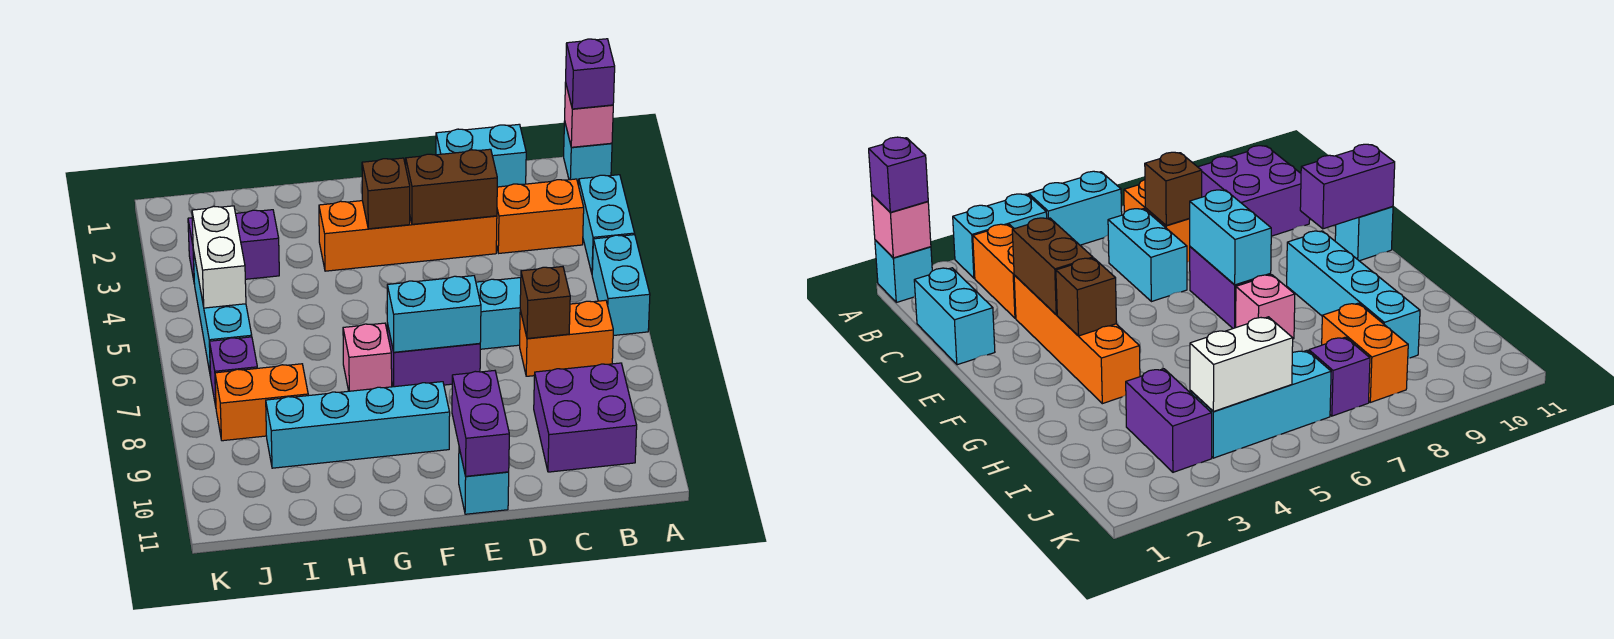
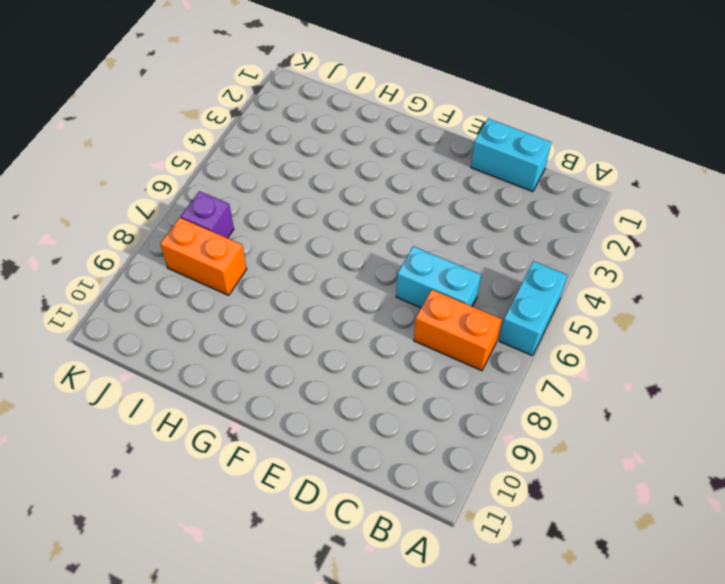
none -> cyan 1x1 brick [564,121,612,184]
none -> cyan 1x2 brick [578,175,635,273]
none -> orange 1x2 brick [496,179,584,253]

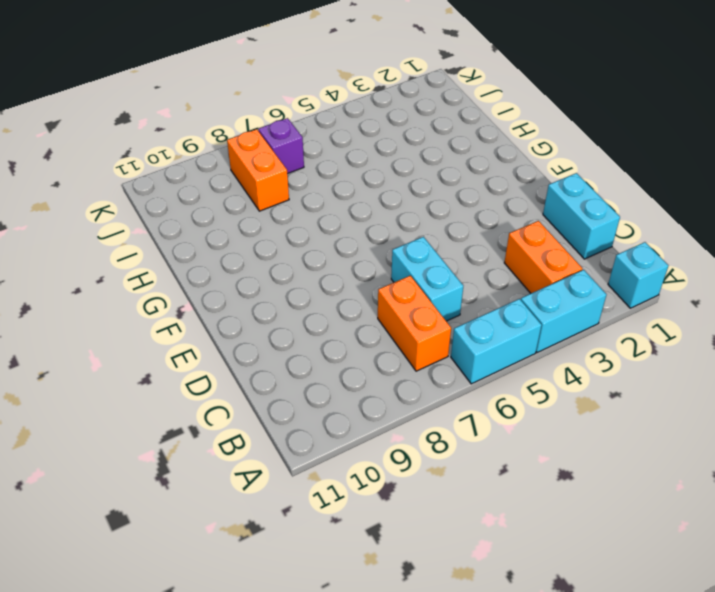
none -> purple 2x2 brick [534,363,637,472]
none -> orange 1x4 brick [319,201,497,271]
none -> purple 1x2 brick [387,323,480,387]

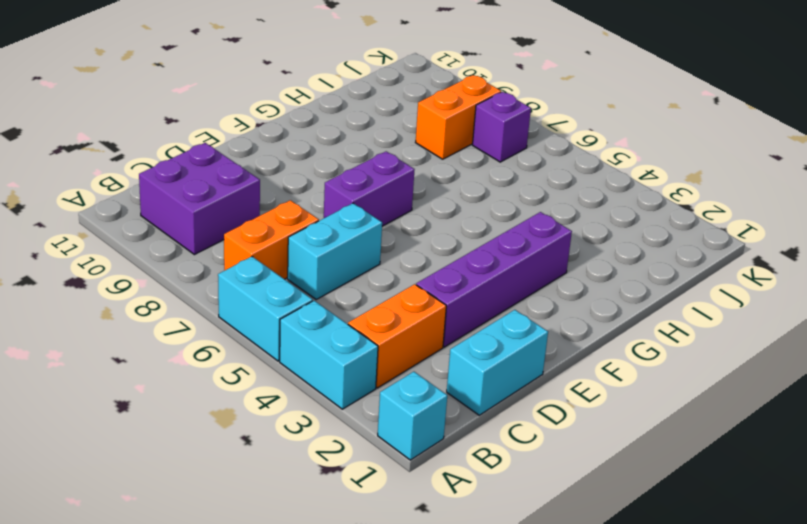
purple 1x4 brick [416,212,572,347] -> orange 1x4 brick [319,201,497,271]
none -> cyan 1x1 brick [459,448,509,514]
none -> cyan 1x4 brick [266,382,450,468]
none -> pink 1x1 brick [343,323,392,391]

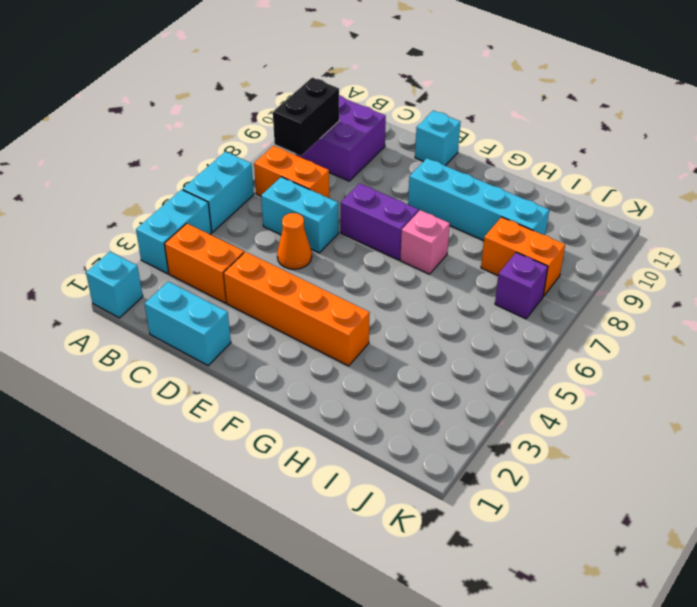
black 1x2 brick [273,78,339,156] -> none
orange 1x1 cone [277,213,312,269] -> none
none -> purple 1x2 brick [188,210,279,280]
none -> cyan 1x3 brick [193,250,252,377]
none -> pink 1x1 brick [565,82,613,147]

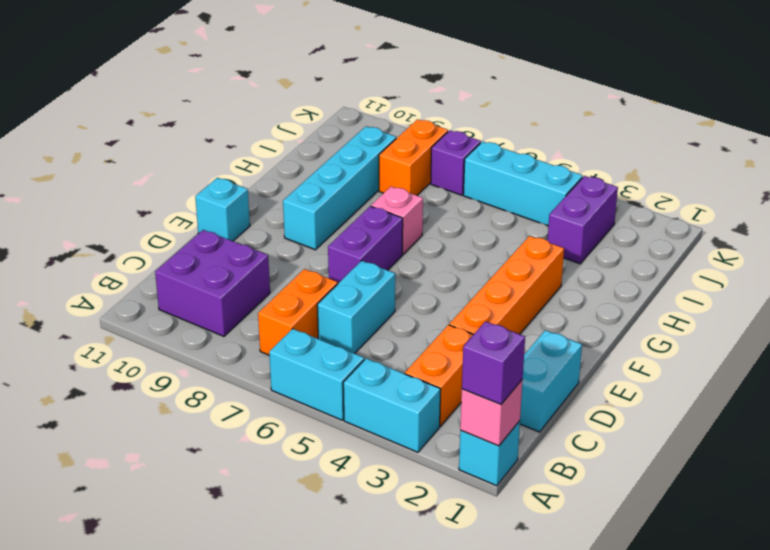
none -> brown 1x1 brick [520,267,570,339]
none -> brown 1x2 brick [406,149,497,224]
none -> cyan 1x2 brick [387,276,481,352]

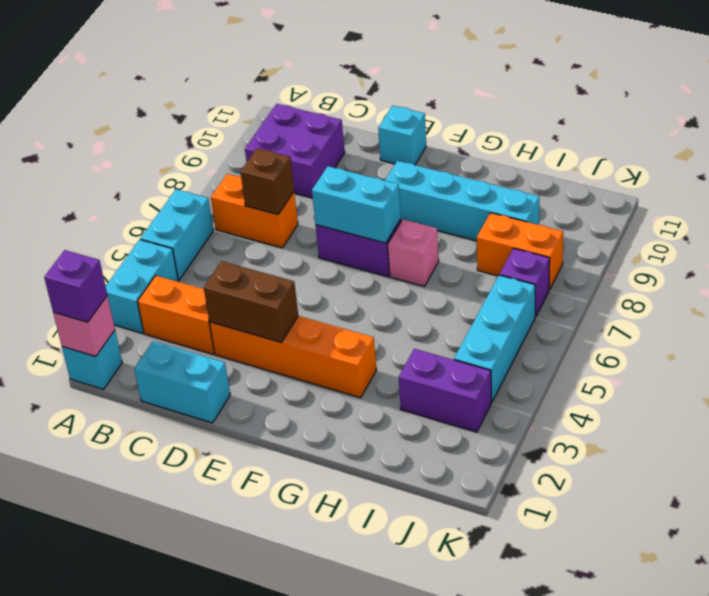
none -> cyan 1x2 brick [476,278,521,349]
none -> purple 1x2 brick [452,371,509,476]
none -> brown 1x1 brick [362,158,410,229]

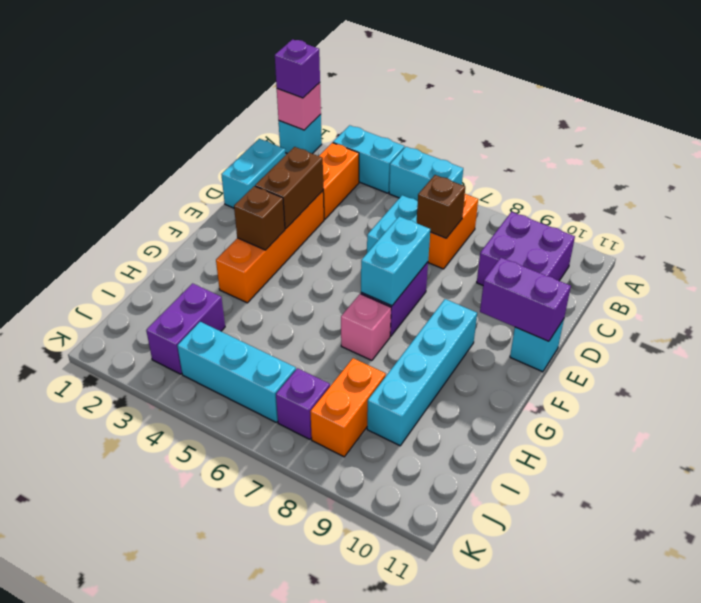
none -> white 1x2 brick [192,206,246,308]

